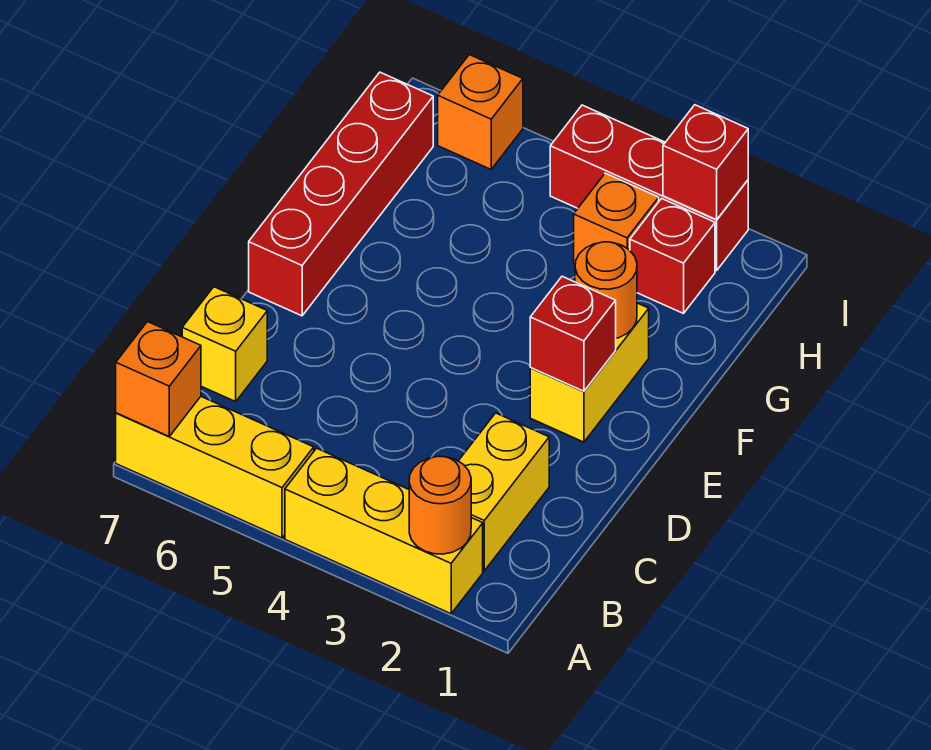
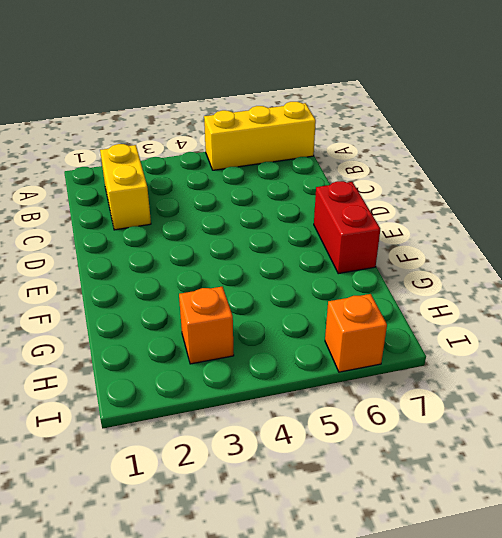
red 1x2 brick [314,181,380,274] -> red 1x4 brick [249,72,433,316]
none -> yellow 1x3 brick [285,448,483,614]
none -> yellow 1x1 brick [182,287,267,402]
none -> yellow 1x2 brick [530,303,649,442]

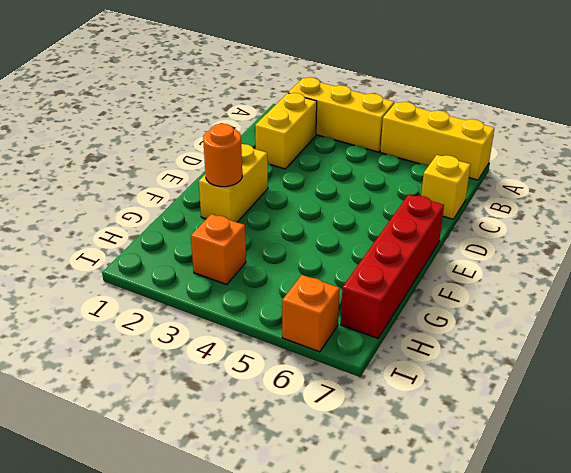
none -> red 1x1 brick [630,199,715,314]
none -> red 1x3 brick [550,105,748,271]
none -> orange 1x1 round brick [409,456,471,554]

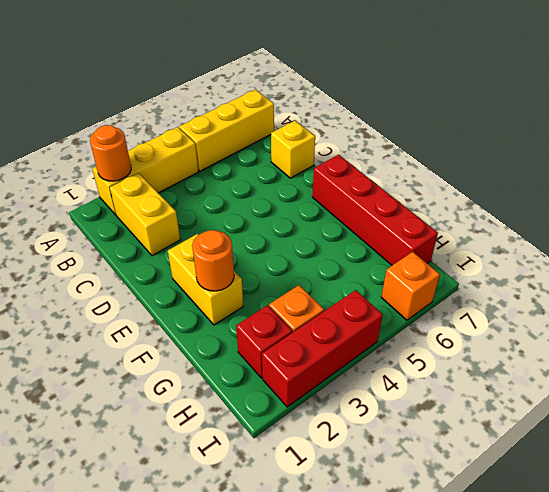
none -> orange 1x1 brick [116,322,201,436]
none -> red 1x1 brick [530,276,616,391]
none -> red 1x1 brick [663,105,748,220]

